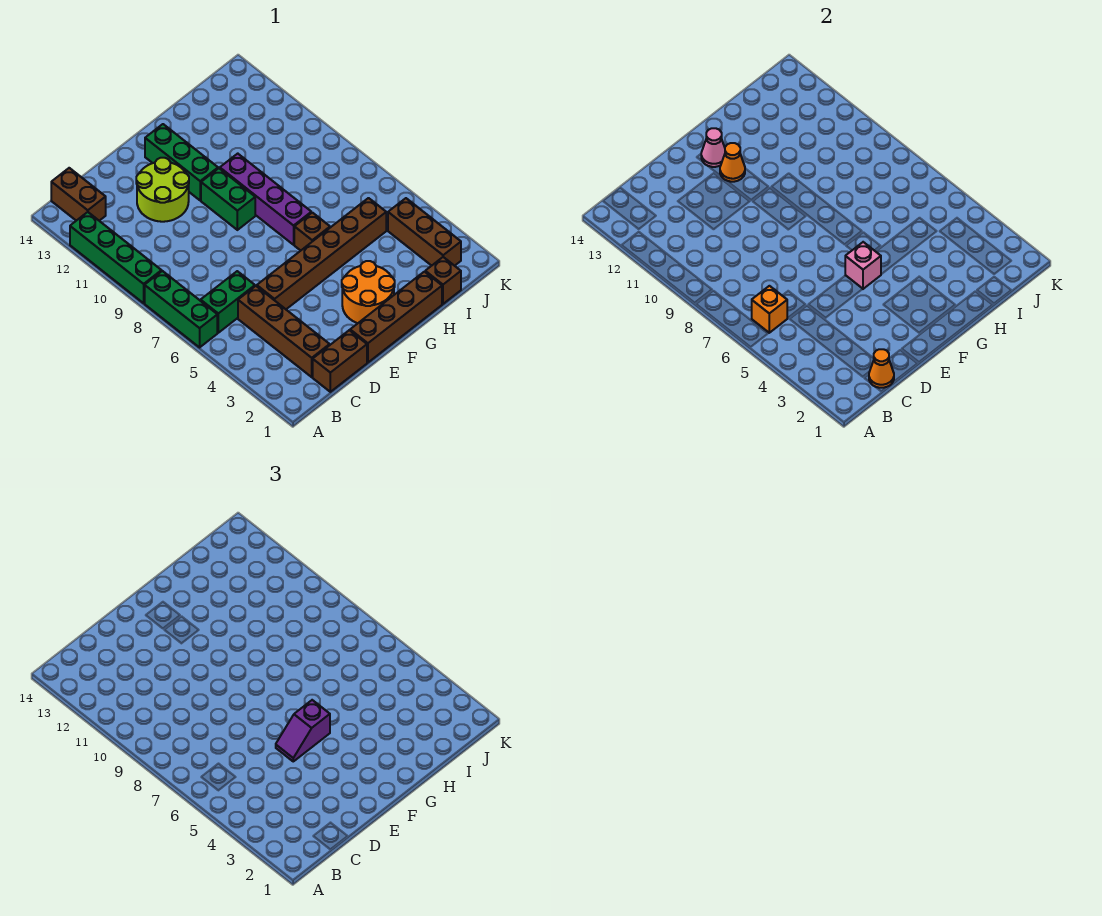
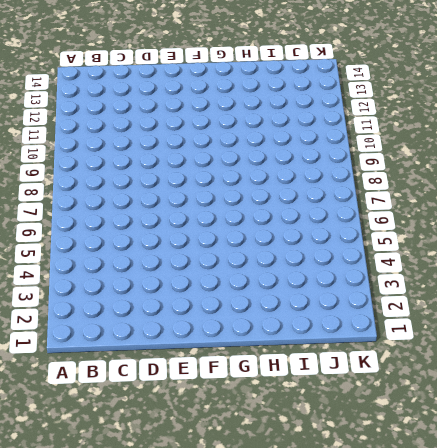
none -> green 1x3 brick [145,271,217,347]
none -> green 1x4 brick [70,212,162,303]
none -> green 1x2 brick [201,271,255,333]

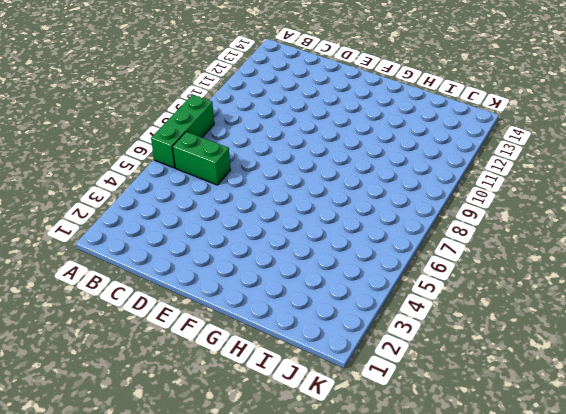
none -> green 1x4 brick [70,212,162,303]
none -> brown 1x2 brick [51,168,106,221]
none -> brown 1x2 brick [313,330,367,392]

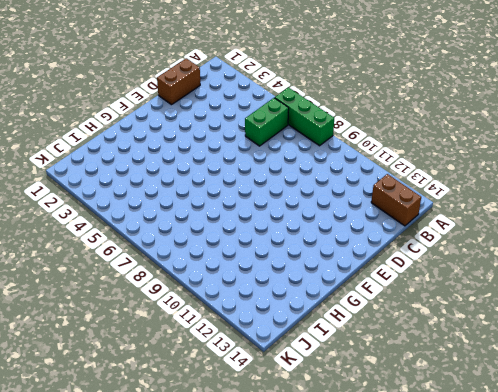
none -> green 1x4 brick [70,212,162,303]
none -> brown 1x4 brick [238,286,330,377]
none -> brown 1x6 brick [257,198,386,309]

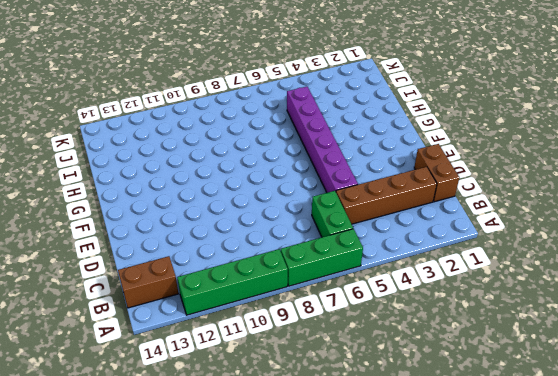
purple 1x6 brick [287,87,358,193] -> brown 1x6 brick [257,198,386,309]
none -> lime 2x2 round brick [136,158,189,222]
none -> brown 1x4 brick [350,272,442,362]
none -> orange 2x2 round brick [342,261,395,323]

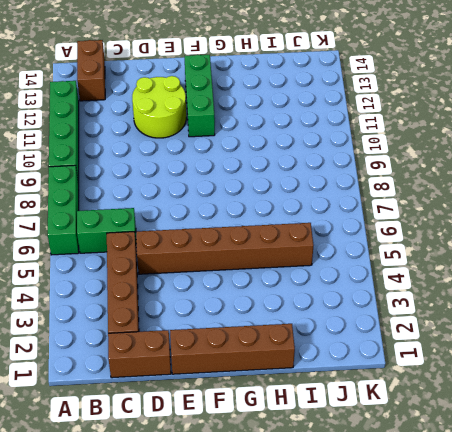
none -> orange 2x2 round brick [342,261,395,323]
none -> green 1x2 brick [201,168,255,230]
none -> brown 1x1 brick [294,213,330,251]

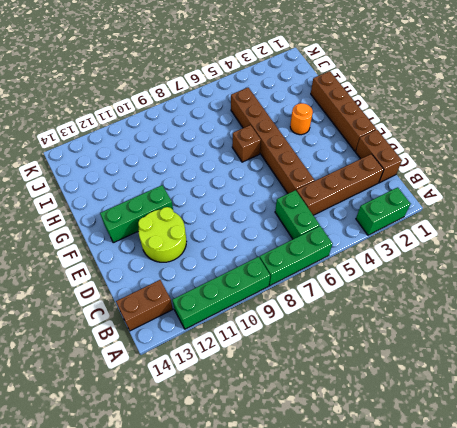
green 1x2 brick [356,187,411,235] -> green 1x2 brick moved to [201,168,255,230]
orange 1x1 round brick [290,103,313,135] -> orange 2x2 round brick [342,261,395,323]
none -> purple 1x4 brick [220,154,311,245]
none -> brown 1x1 brick [425,257,461,304]
none -> brown 1x3 brick [388,198,461,266]

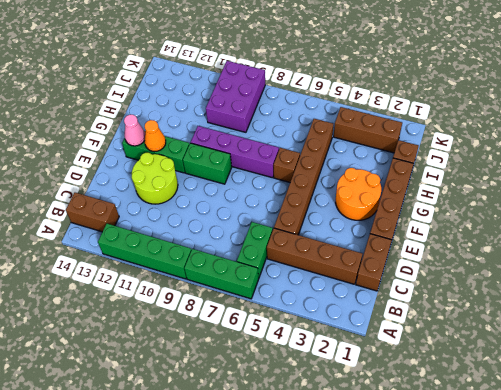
purple 2x3 brick [206,61,265,132] -> none
none -> orange 1x1 brick [752,286,787,333]
none -> orange 1x1 cone [869,349,894,388]
none -> pink 1x1 brick [845,242,881,289]

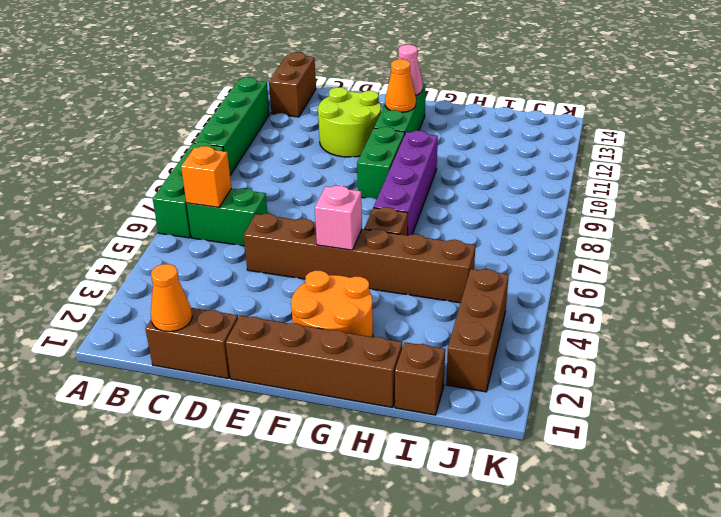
none -> brown 1x4 brick [238,286,330,377]
none -> purple 1x2 slope [276,700,330,761]

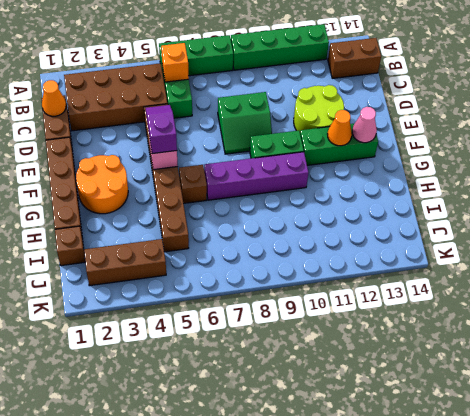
brown 2x4 brick [64,63,167,131] -> brown 1x4 brick [238,286,330,377]
green 2x2 slope [218,92,272,154] -> none

